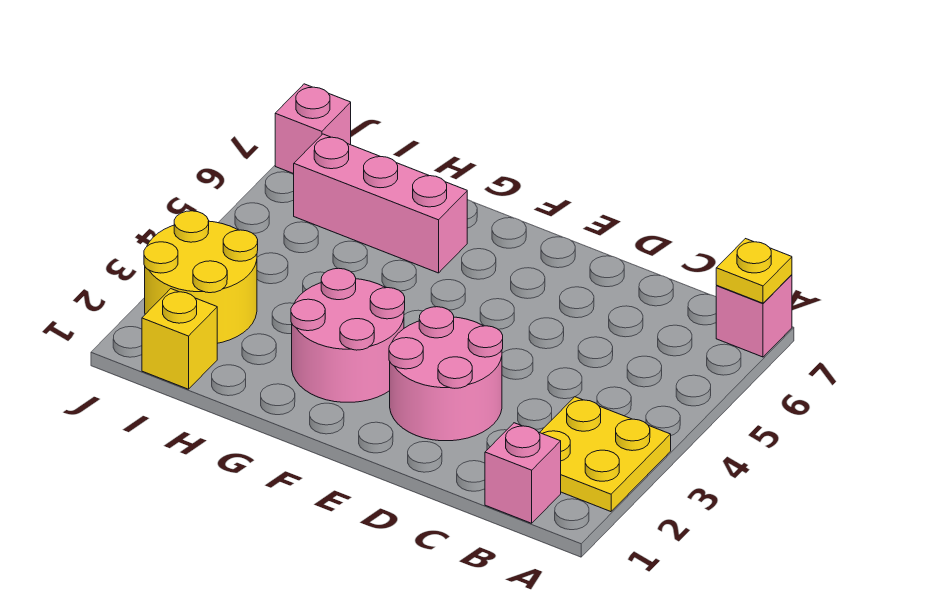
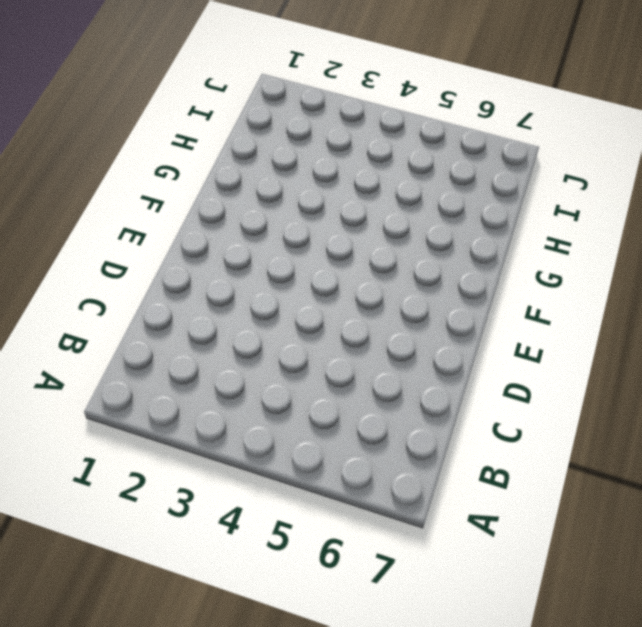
none -> yellow 2x2 plate [540,397,671,512]
none -> pink 1x1 brick [716,275,792,357]

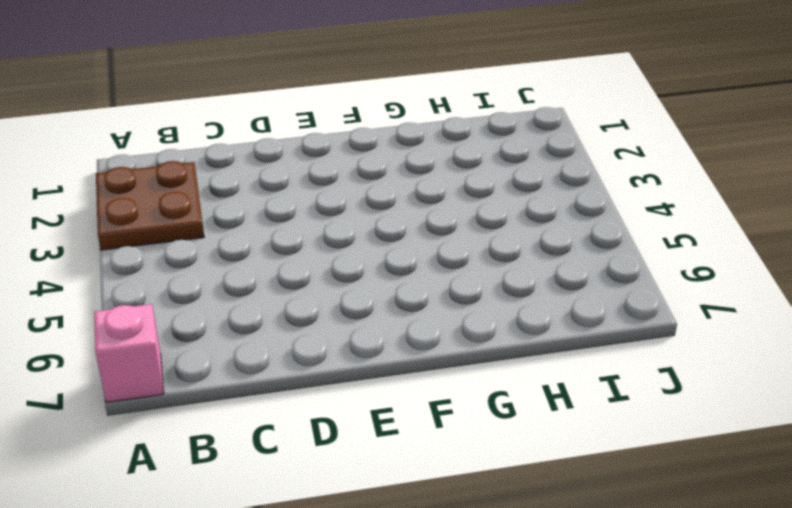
brown 2x2 plate [96,161,204,250] -> yellow 2x2 plate [540,397,671,512]
none -> pink 1x1 brick [485,423,561,523]
none -> pink 2x2 round brick [389,307,503,441]

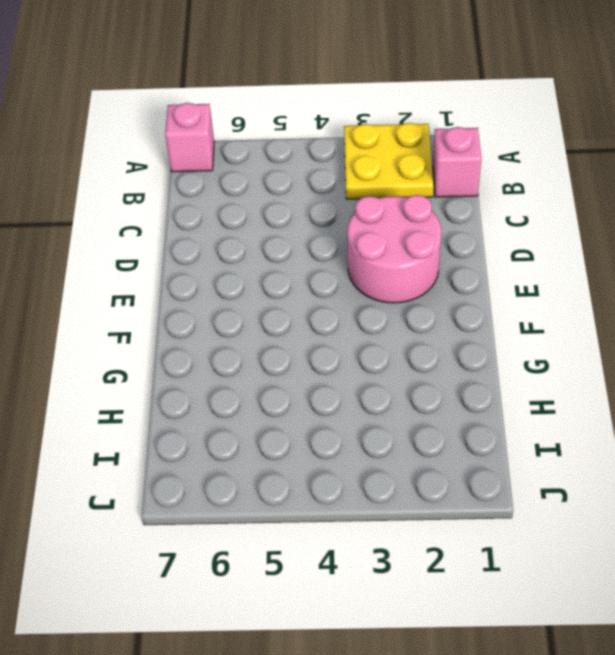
none -> pink 2x2 round brick [291,268,405,402]
none -> pink 1x3 brick [294,134,467,273]

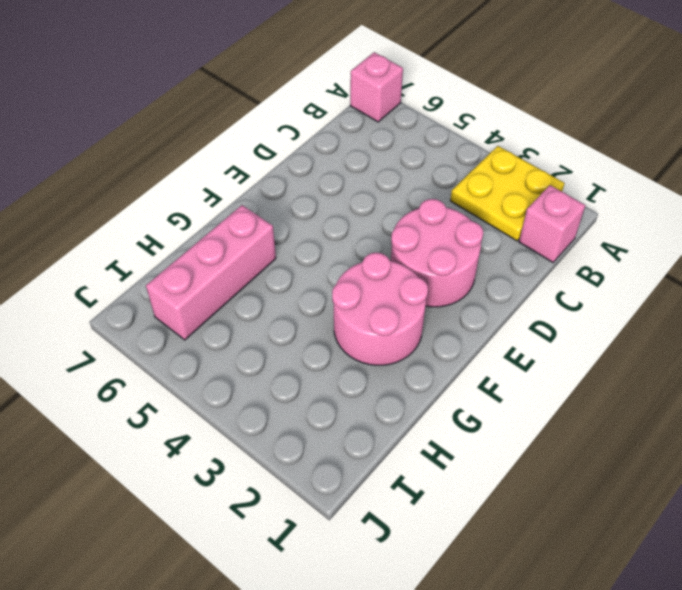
none -> yellow 1x1 brick [142,289,217,389]
none -> yellow 2x2 round brick [144,211,258,343]

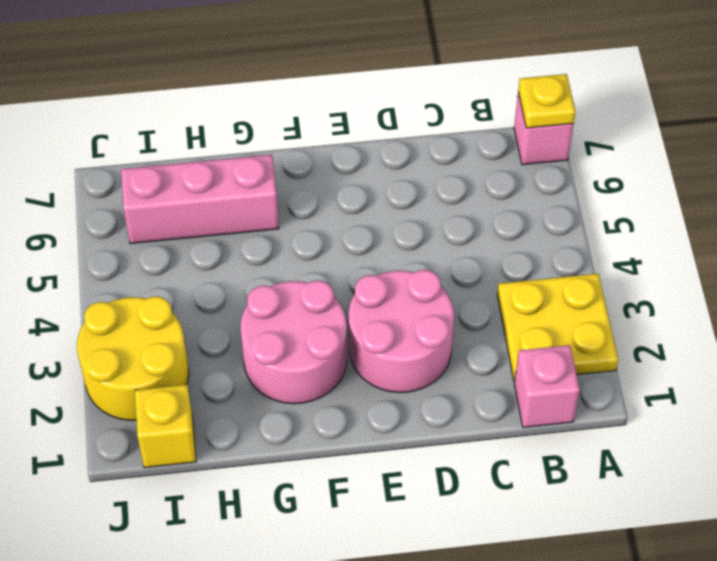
none -> pink 1x1 brick [275,84,351,174]

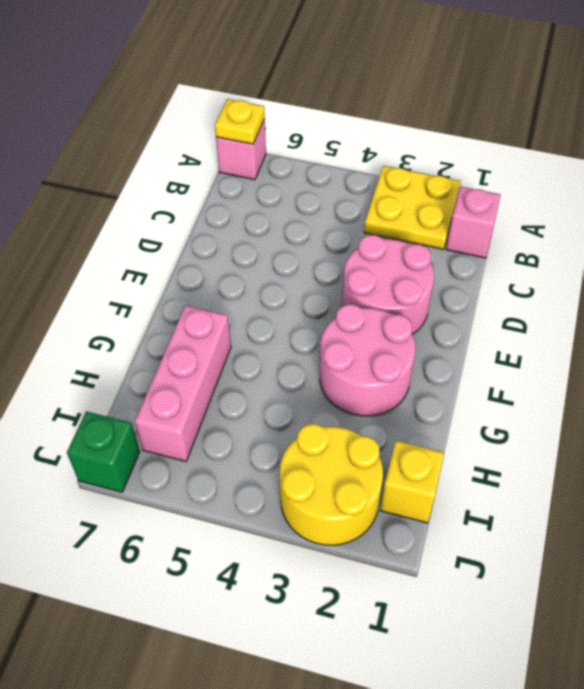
green 1x1 brick [67,411,140,492] -> pink 1x1 brick [275,84,351,174]

